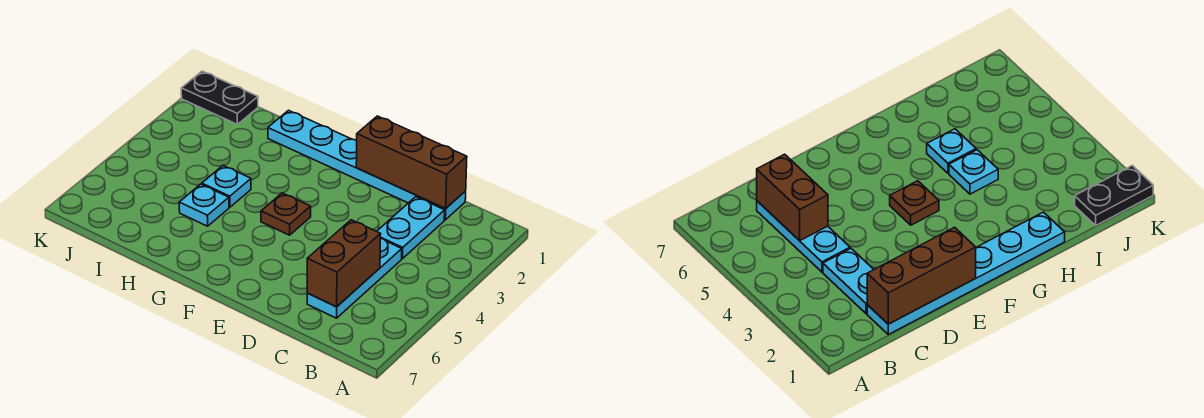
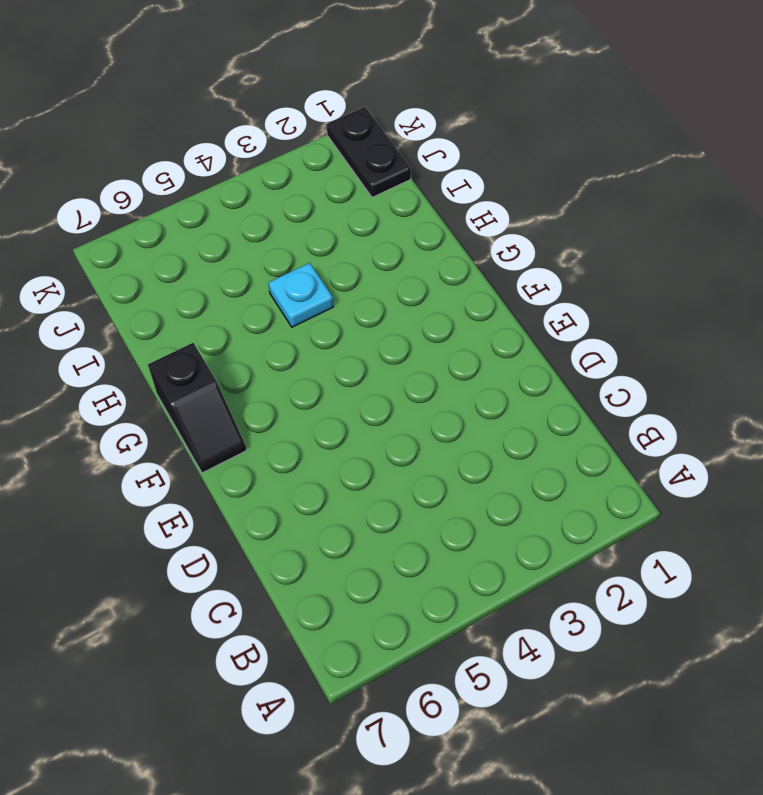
black 1x2 slope [148,343,246,473] -> none
none -> cyan 1x6 plate [268,110,466,220]
none -> cyan 1x2 plate [377,197,445,259]

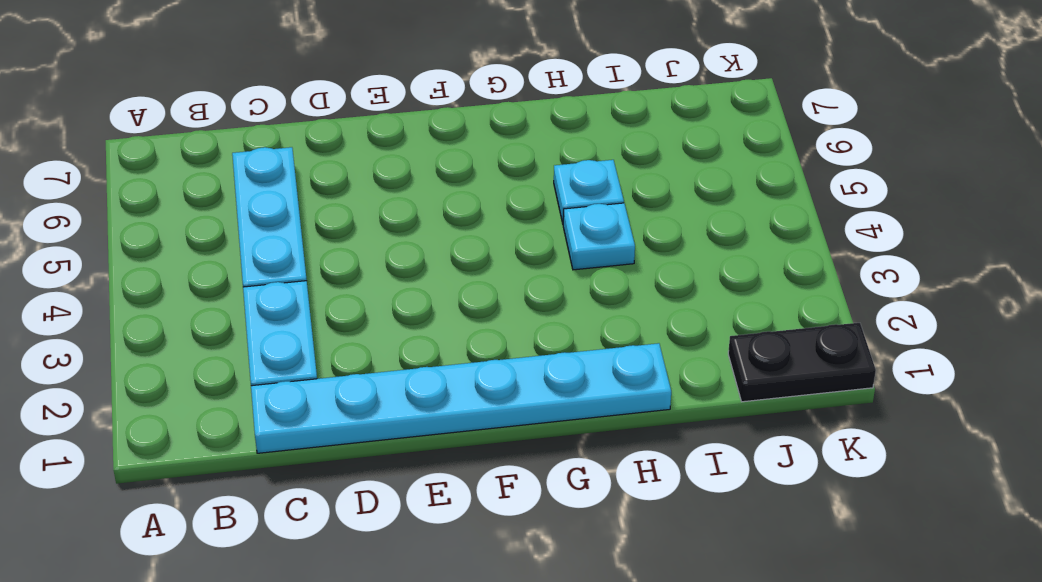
none -> brown 1x1 plate [261,193,311,235]
none -> brown 1x3 brick [356,116,467,208]

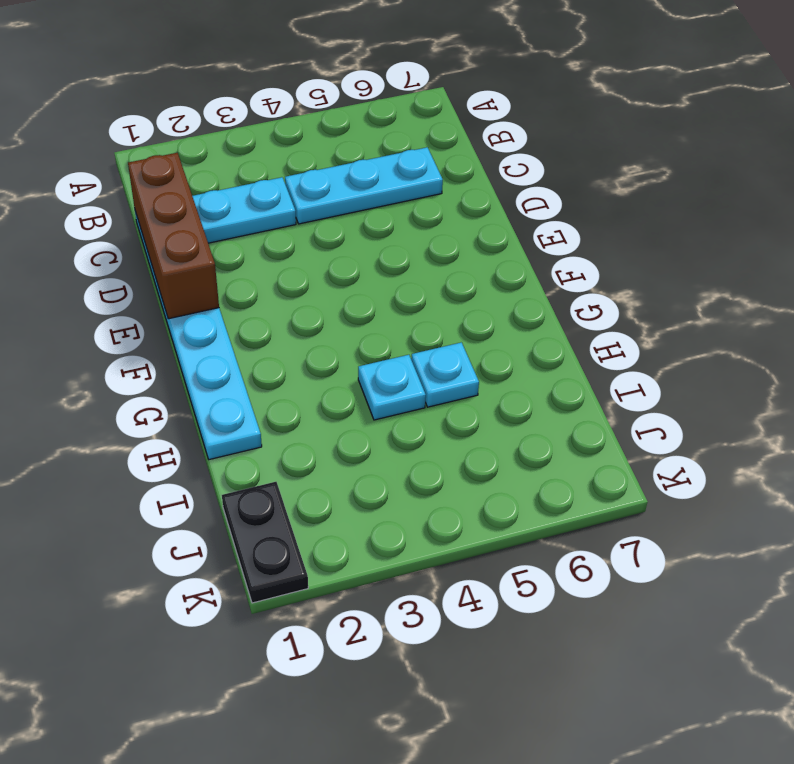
none -> brown 1x1 plate [261,193,311,235]
none -> brown 1x2 brick [307,220,381,307]

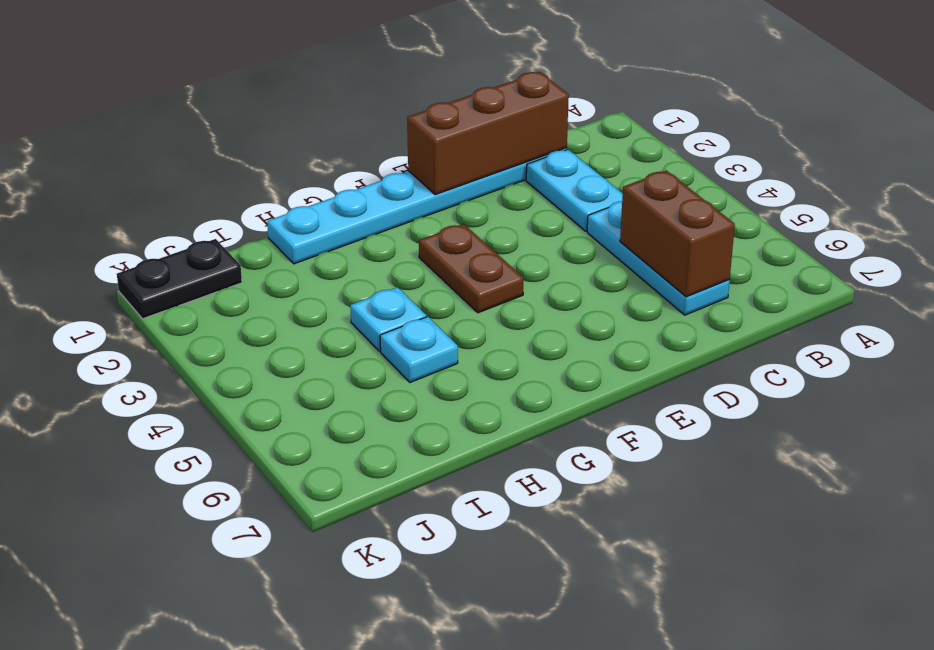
brown 1x2 plate [419,224,523,313] -> brown 1x1 plate [261,193,311,235]

